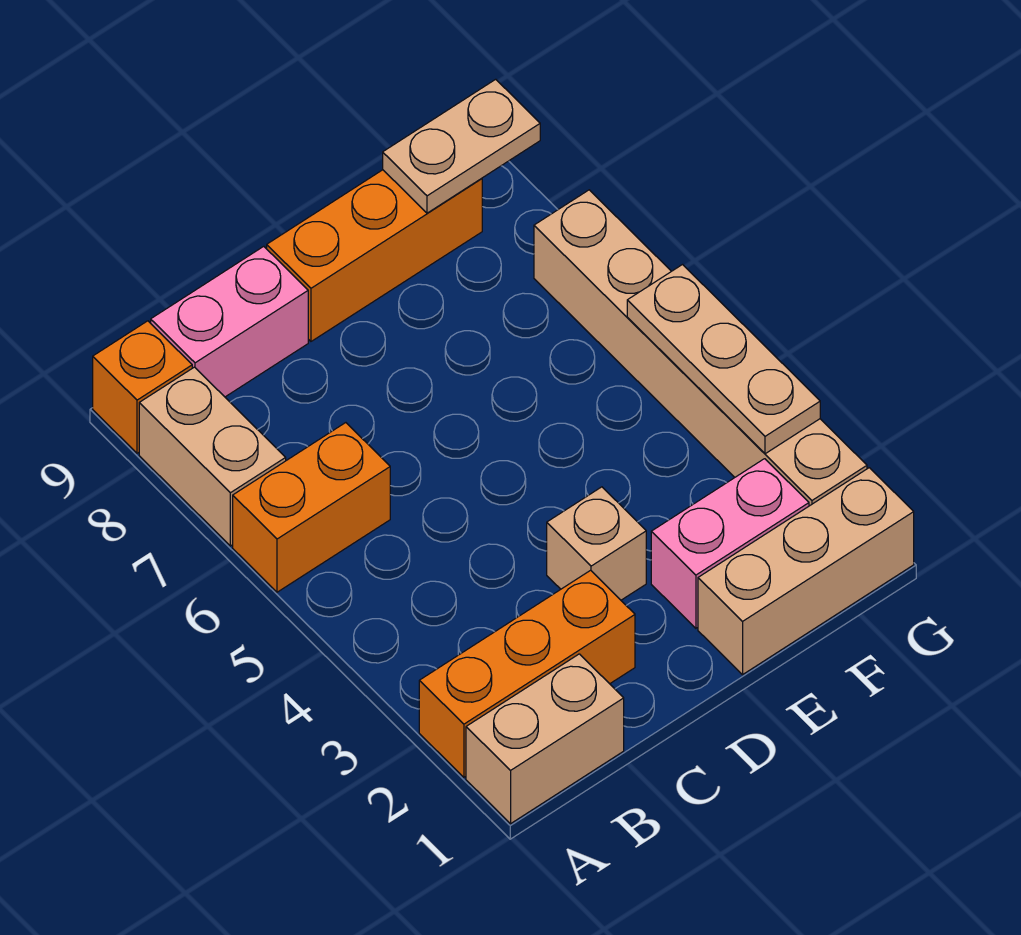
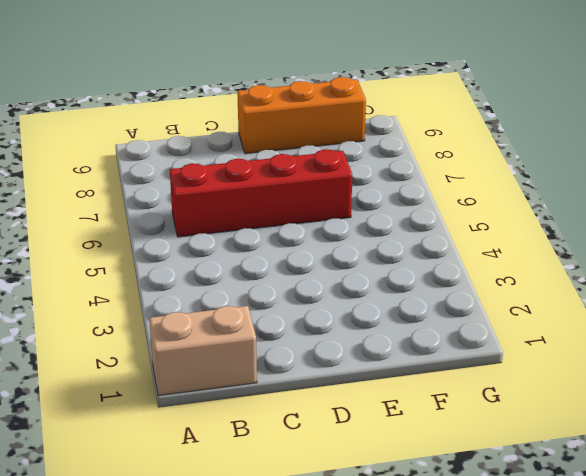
red 1x4 brick [170,149,352,237] -> orange 1x2 brick [233,423,390,592]
none -> orange 1x3 brick [419,570,635,777]
none -> tan 1x2 brick [139,367,286,546]
none -> orange 1x1 brick [93,321,192,453]

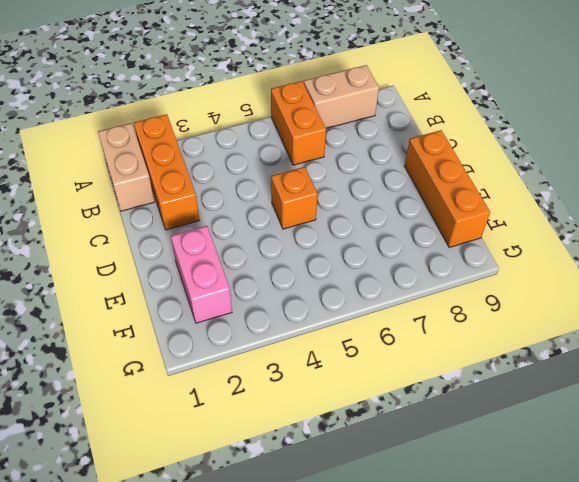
orange 1x1 brick [271,167,318,229] -> orange 1x1 brick moved to [93,321,192,453]
none -> pink 1x2 brick [151,246,308,397]
none -> tan 1x1 brick [547,487,646,600]
none -> tan 1x3 brick [698,468,914,675]

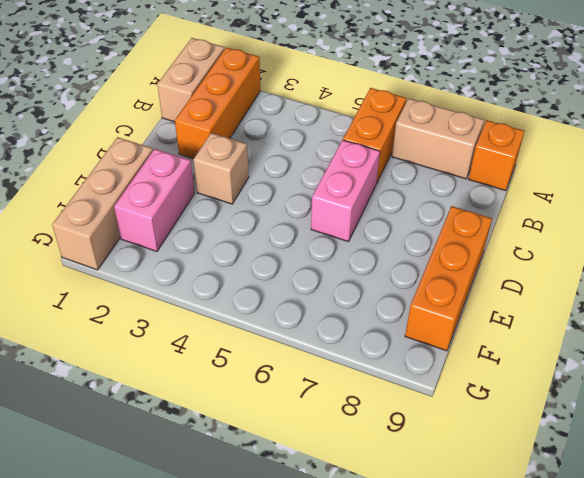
pink 1x2 brick [311,140,380,242] -> pink 1x2 brick moved to [151,246,308,397]
none -> tan 1x6 brick [534,190,867,506]
none -> tan 1x2 plate [383,79,540,213]
none -> tan 1x3 plate [627,265,820,454]

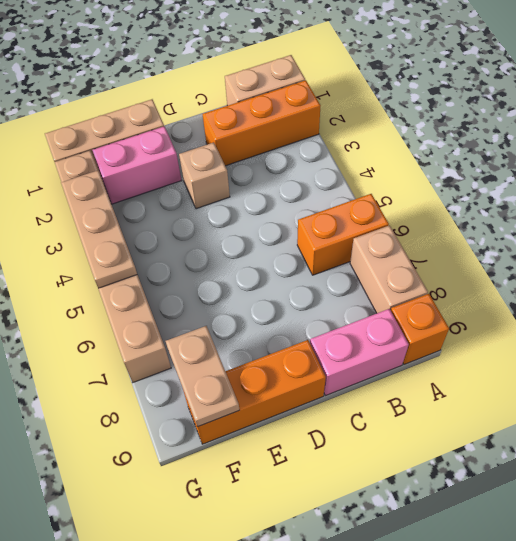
tan 1x2 plate [166,326,240,427] -> tan 1x2 plate turned to [383,79,540,213]

